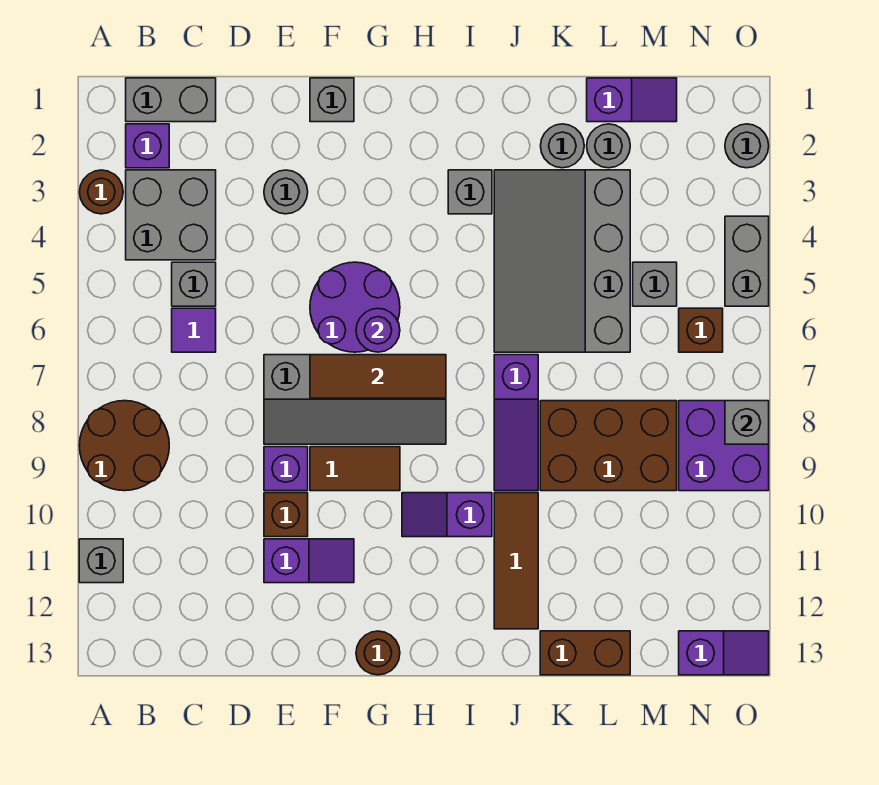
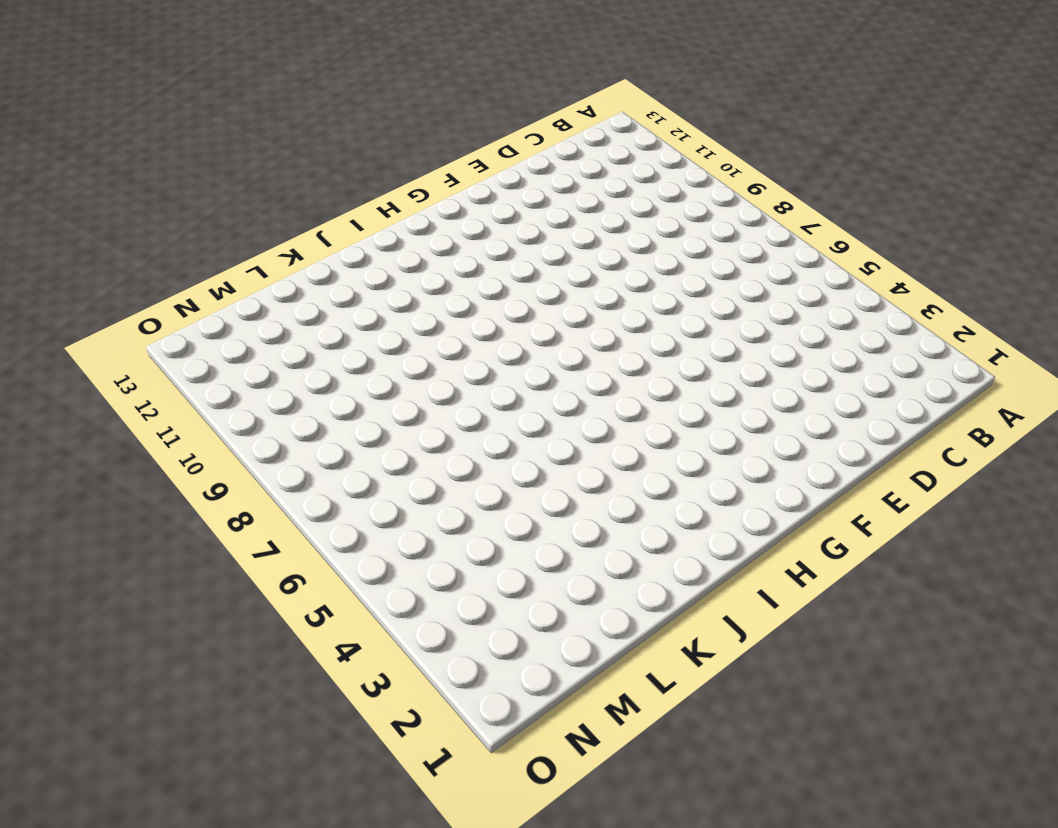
none -> brown 1x1 round brick [80,170,123,214]
none -> brown 2x2 round brick [79,401,169,491]
none -> grey 1x1 brick [79,539,123,583]
none -> grey 1x2 brick [126,78,216,122]

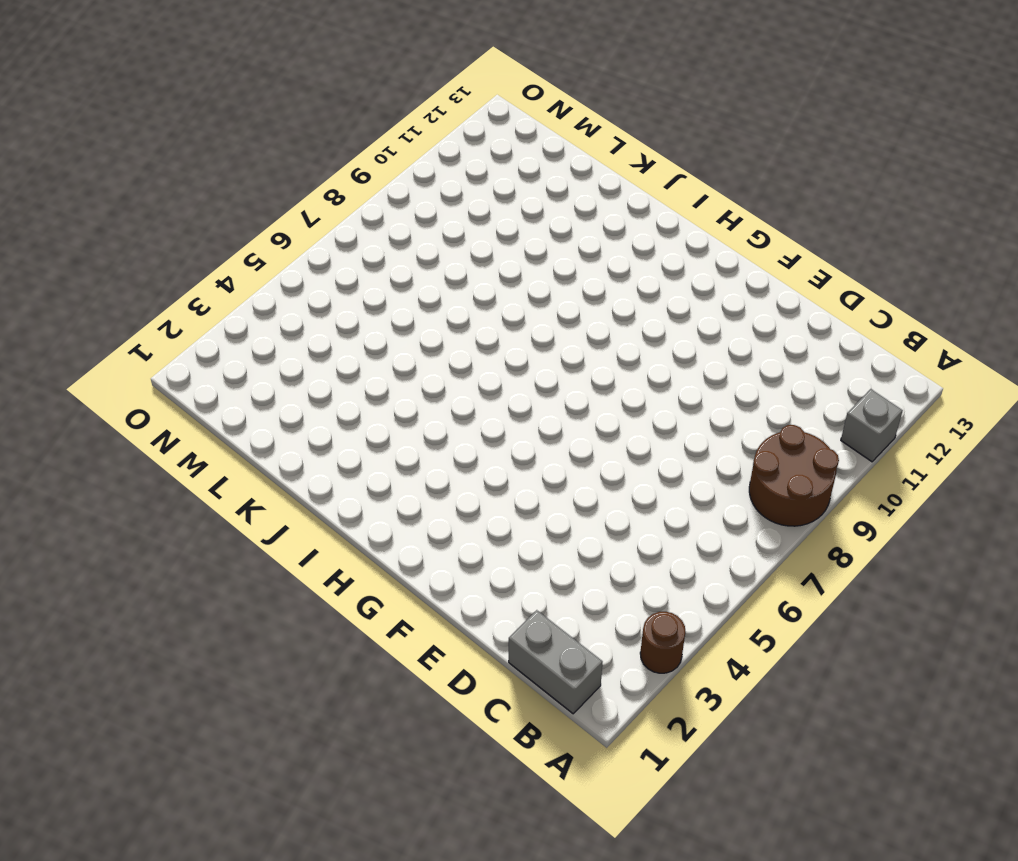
none -> purple 1x1 brick [126,124,169,168]
none -> grey 2x2 brick [126,170,216,260]
none -> grey 1x1 brick [172,262,216,306]
none -> purple 1x1 tile [172,308,216,352]

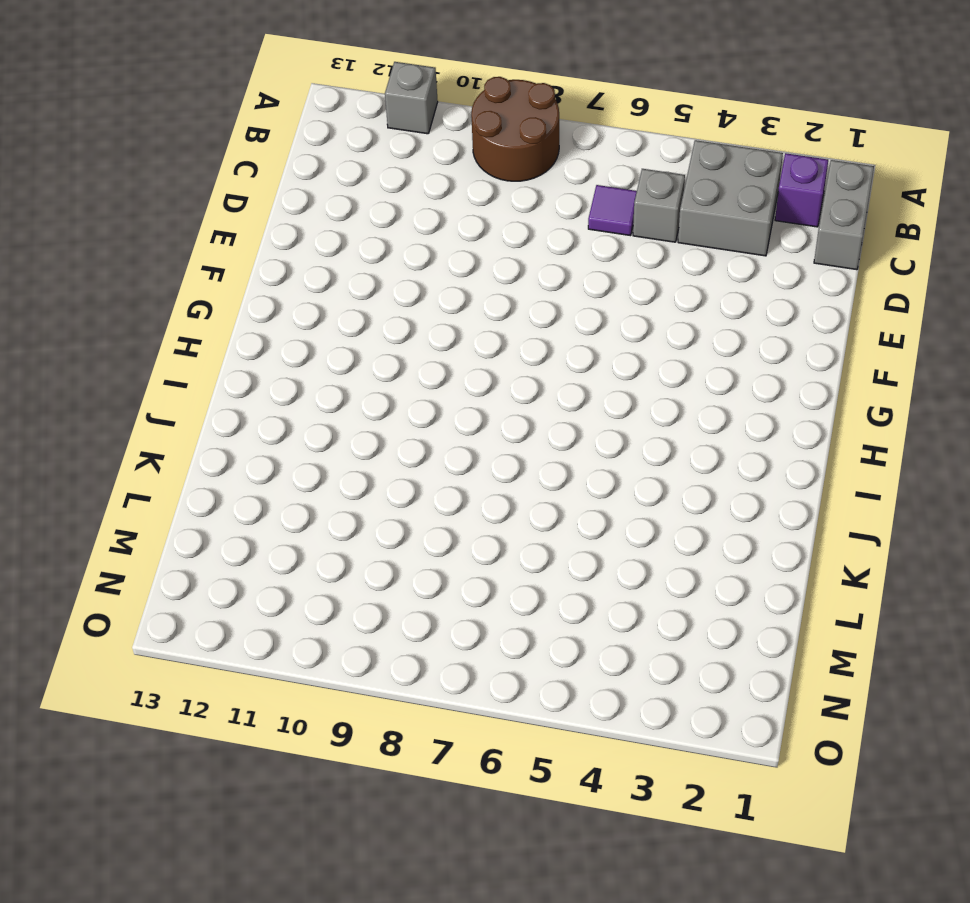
none -> brown 1x1 round brick [80,170,123,214]
none -> grey 1x1 round brick [264,170,308,214]
none -> grey 2x4 slope [264,355,446,444]
none -> purple 1x1 brick [264,447,308,491]

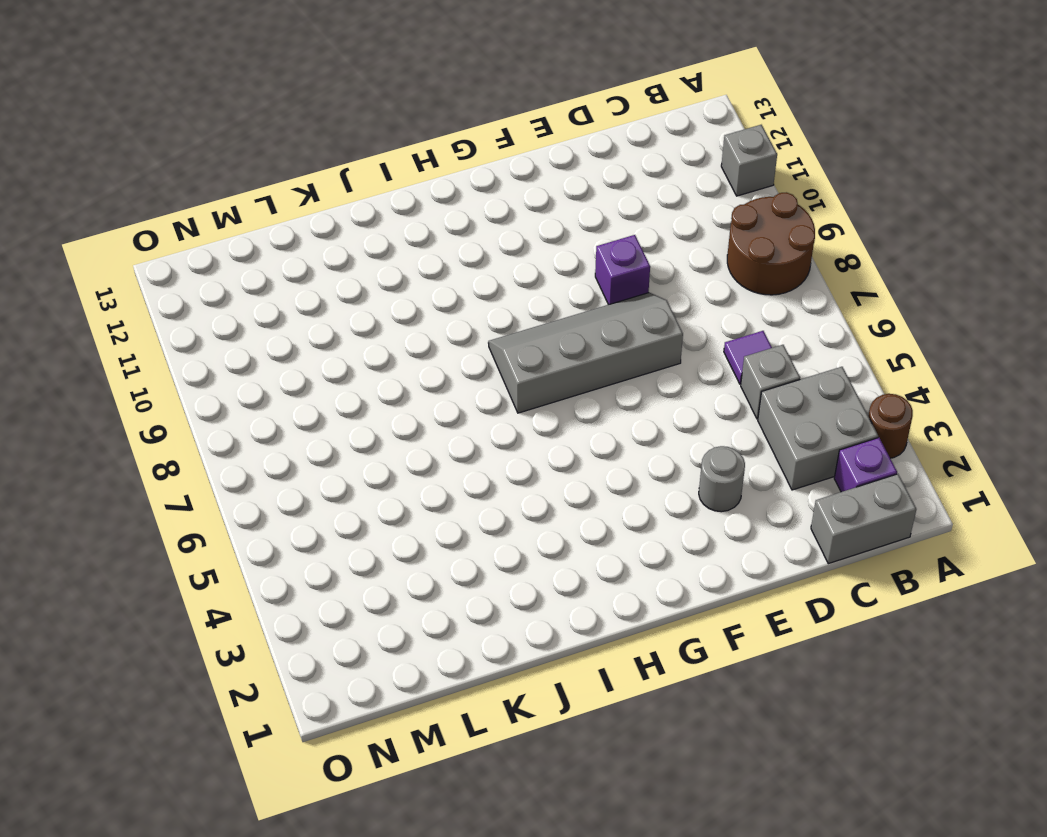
none -> brown 1x1 brick [264,493,308,537]
none -> purple 1x2 slope [264,539,354,583]
none -> grey 1x1 brick [310,78,354,122]
none -> purple 2x2 round brick [310,262,400,352]

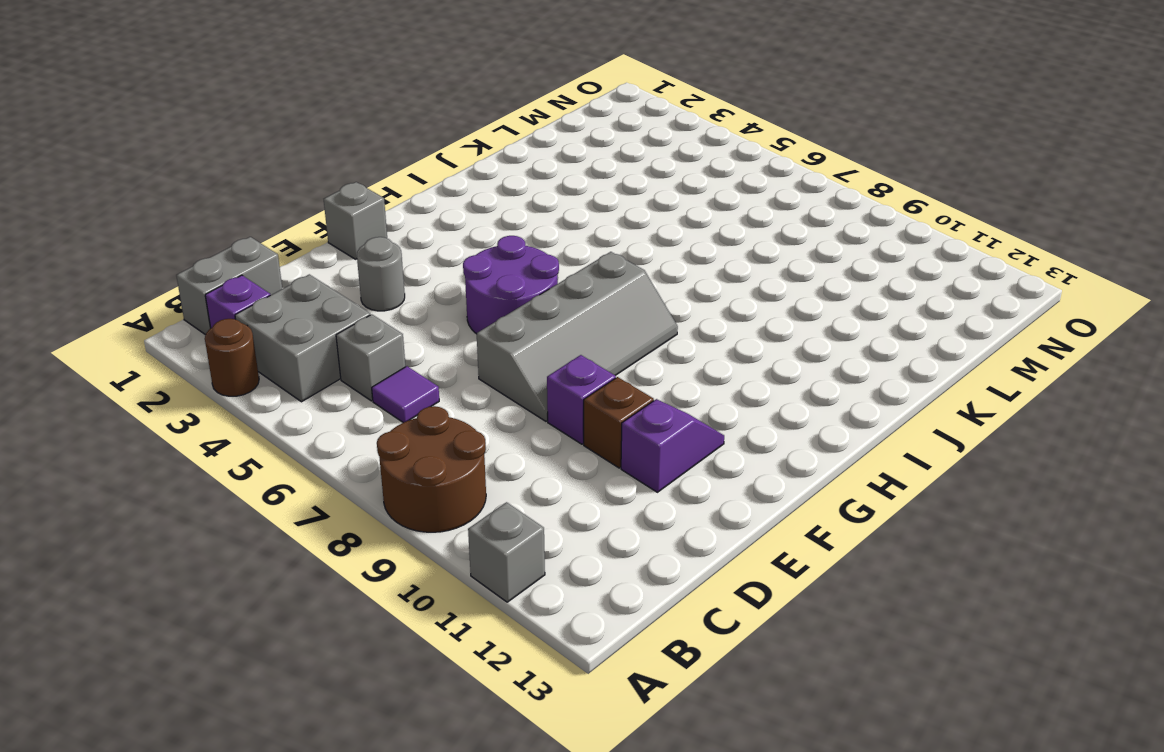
none -> brown 1x2 tile [310,447,400,491]
none -> brown 1x1 round brick [356,631,400,675]
none -> purple 1x2 slope [402,493,492,537]
none -> grey 1x1 brick [448,170,492,214]

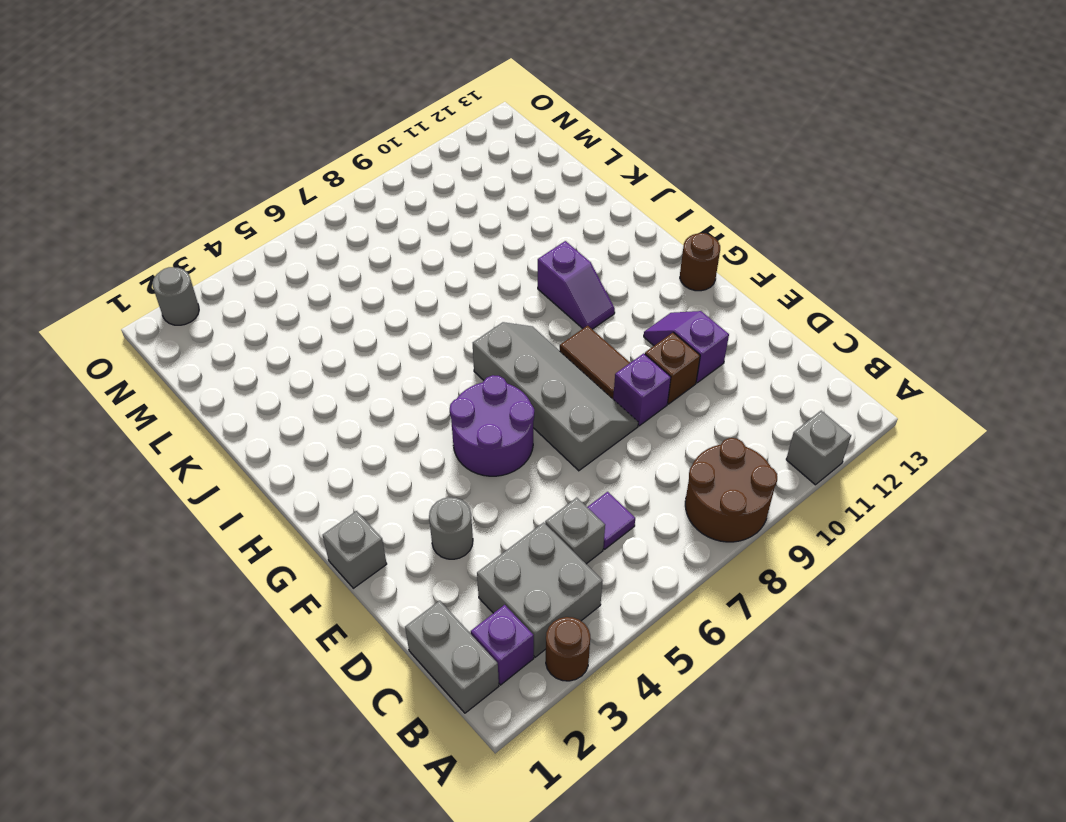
none -> grey 1x1 brick [448,170,492,214]
none -> grey 3x4 slope [494,170,630,352]
none -> purple 1x3 slope [494,355,538,491]
none -> brown 1x3 tile [494,493,538,629]

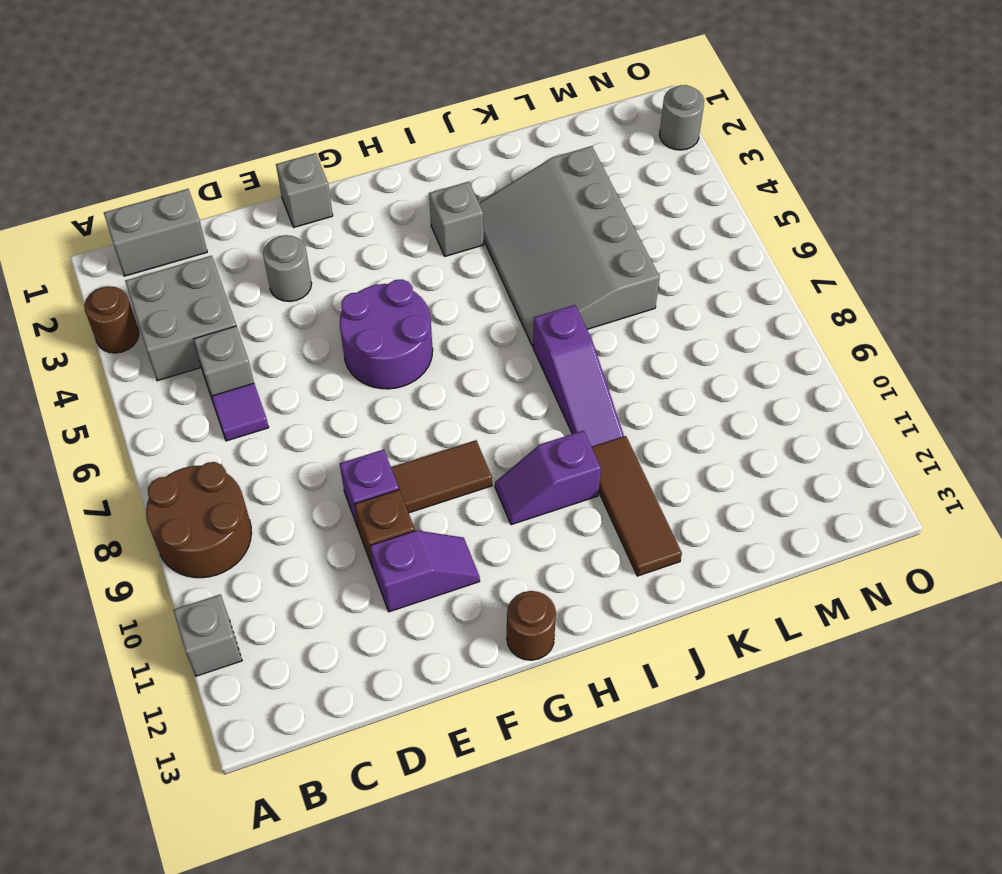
none -> purple 1x1 brick [126,124,169,168]
none -> grey 2x4 slope [264,355,446,444]
none -> grey 1x1 round brick [541,124,584,168]
none -> brown 2x3 brick [540,401,677,491]

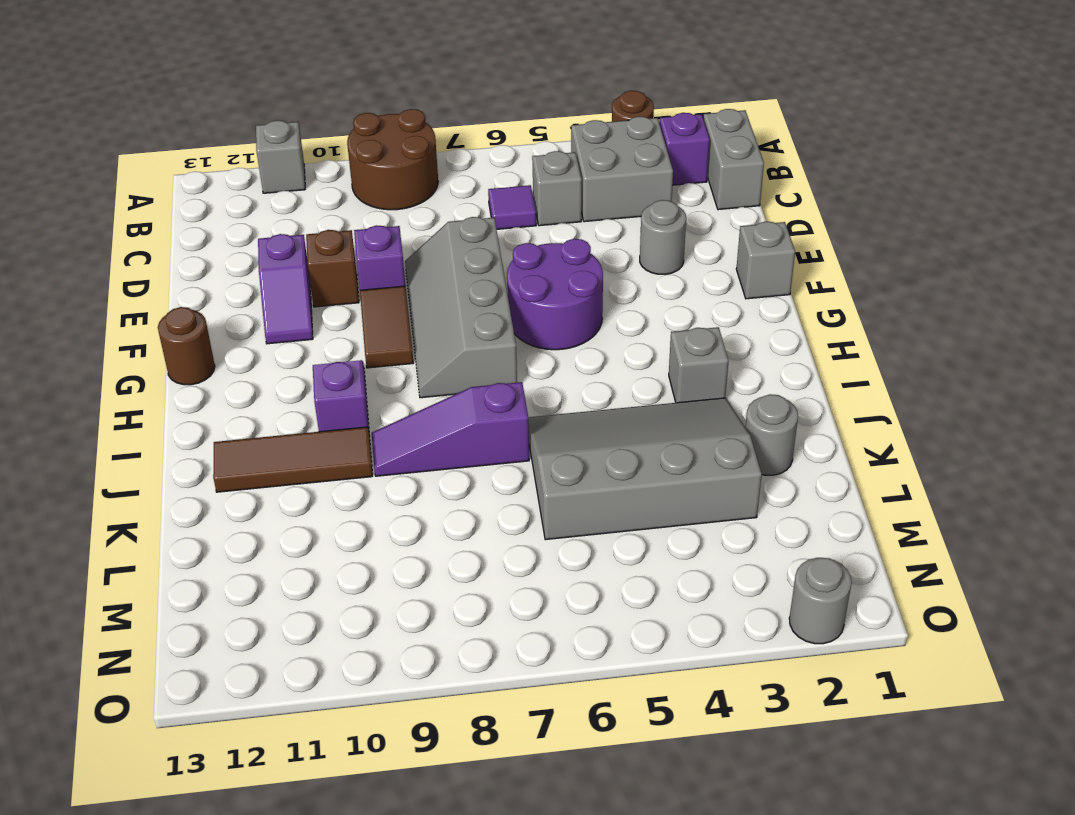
none -> brown 2x3 brick [540,401,677,491]
none -> brown 1x2 brick [540,631,630,675]
none -> purple 1x2 slope [587,78,677,122]
none -> grey 1x1 round brick [587,124,630,168]

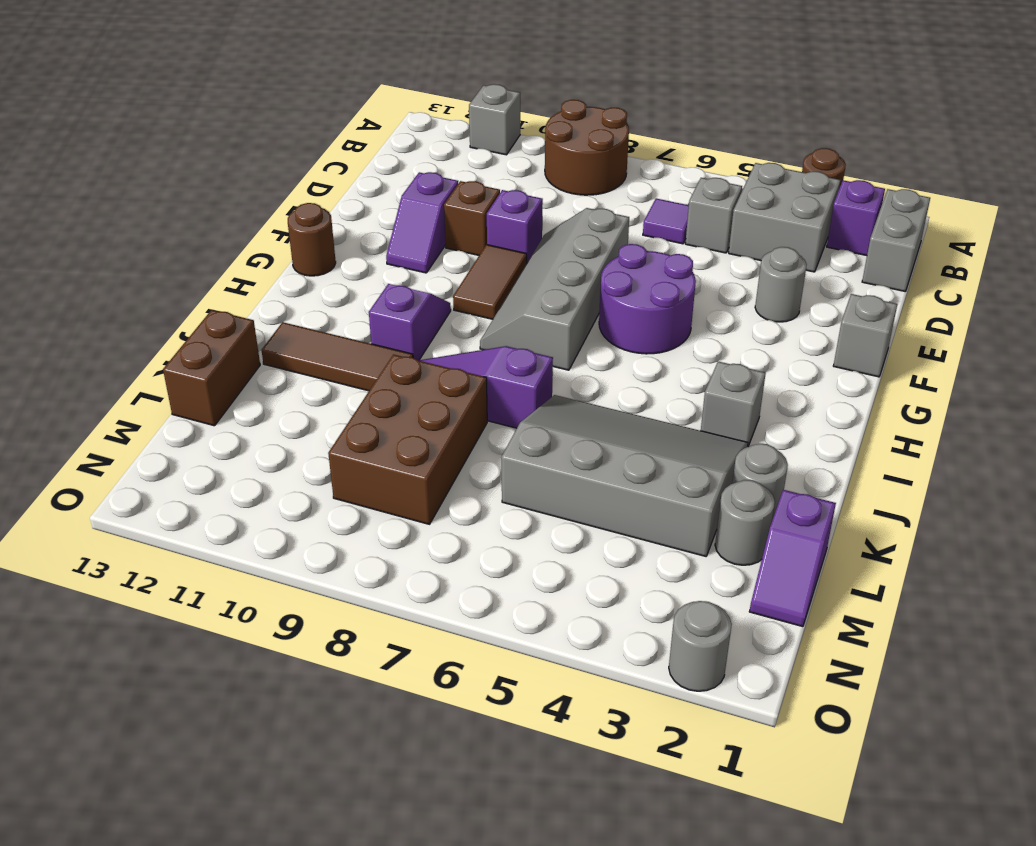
none -> grey 1x1 brick [633,262,677,306]
none -> brown 1x1 brick [679,308,723,352]
none -> purple 2x2 brick [679,401,769,491]
none -> purple 1x2 slope [679,631,769,675]

